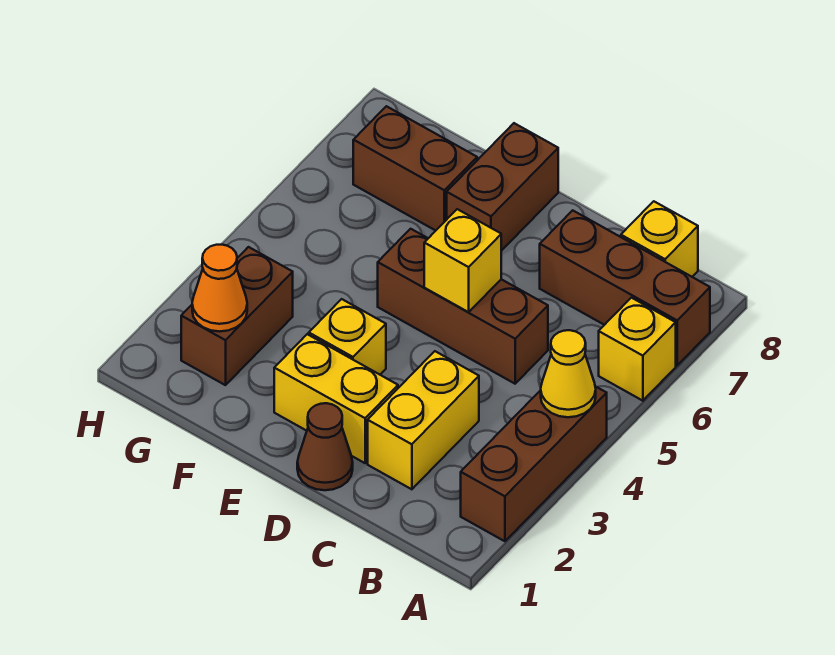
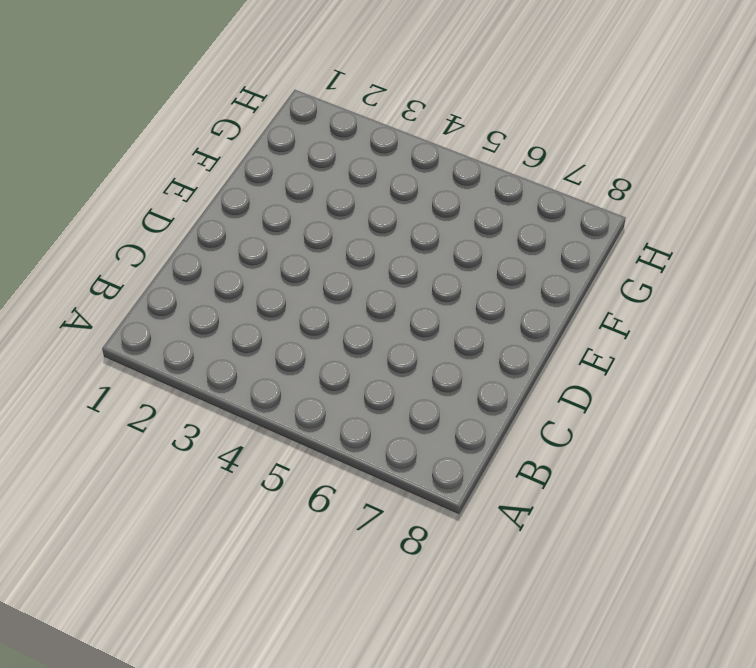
none -> brown 1x3 brick [461,386,607,541]
none -> yellow 1x1 brick [599,298,676,401]
none -> brown 1x3 brick [540,210,710,365]

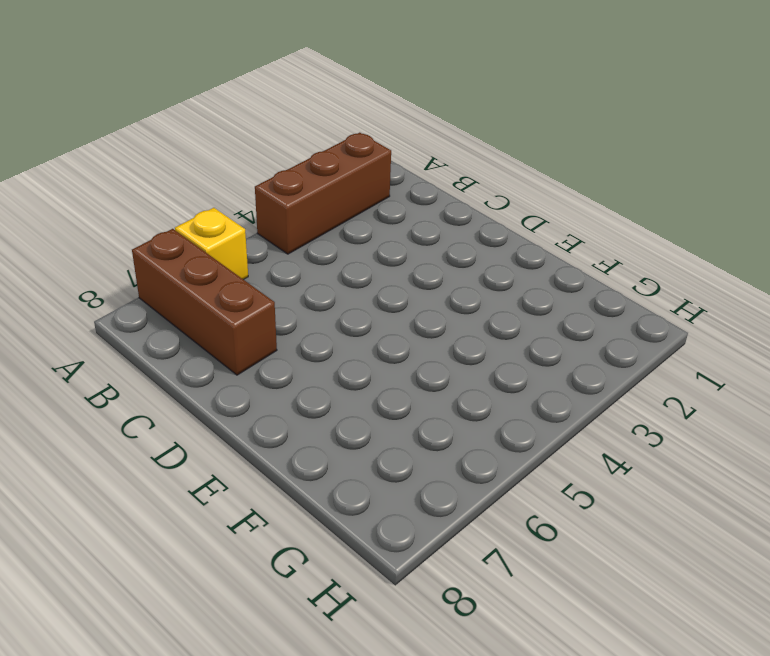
none -> yellow 1x1 brick [621,201,698,277]
none -> yellow 1x2 brick [368,351,479,489]
none -> brown 1x3 brick [378,229,548,384]

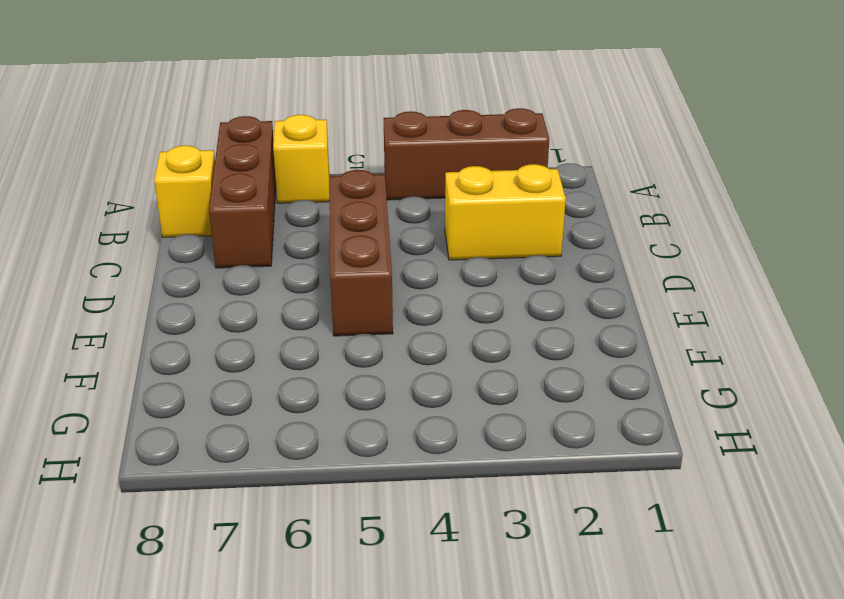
none -> brown 1x1 cone [297,403,353,490]
none -> yellow 1x2 brick [274,334,398,463]
none -> yellow 1x1 brick [309,299,386,375]

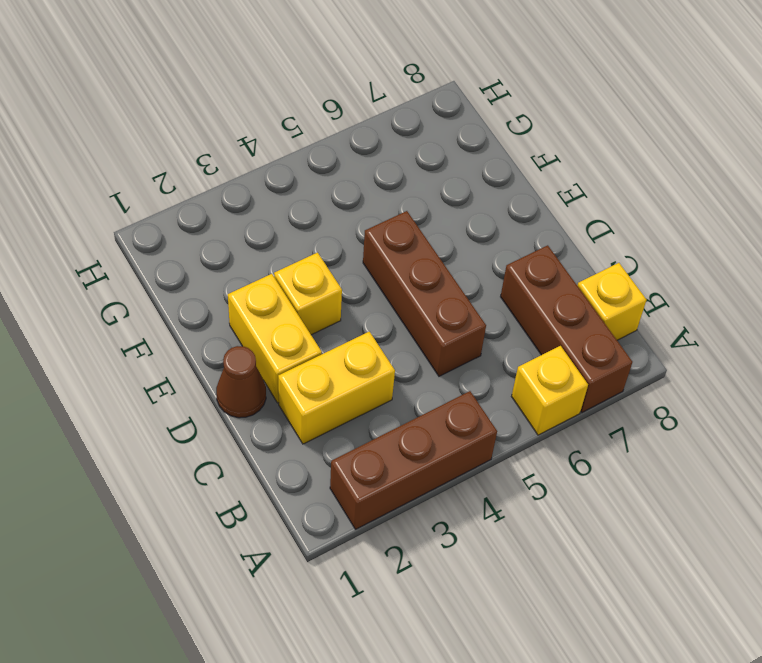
none -> brown 1x2 brick [447,123,558,251]
none -> brown 1x2 brick [353,106,477,231]
none -> brown 1x2 brick [181,247,293,385]

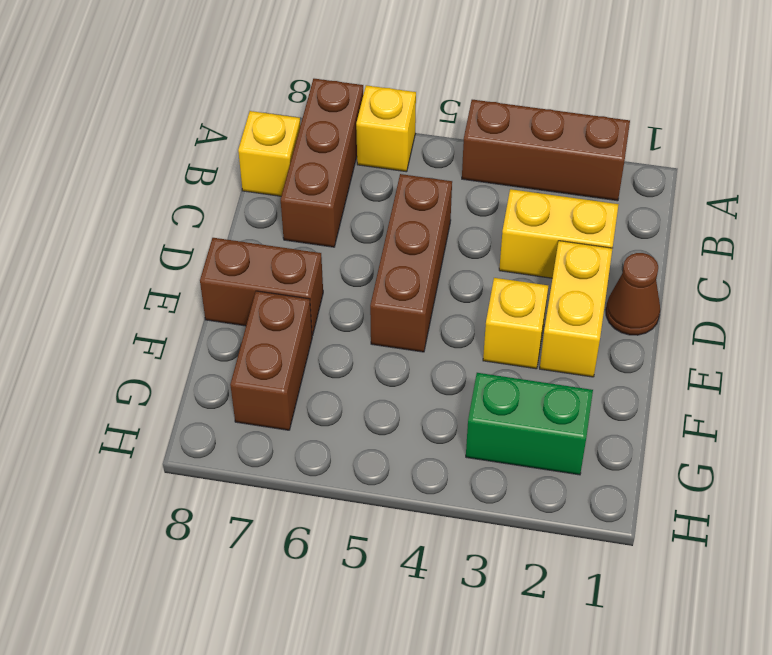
green 1x2 brick [466,373,593,475] -> brown 1x2 brick [181,247,293,385]
none -> yellow 1x1 cone [541,330,596,417]
none -> yellow 1x1 brick [424,209,501,312]
none -> orange 1x1 cone [192,245,247,332]

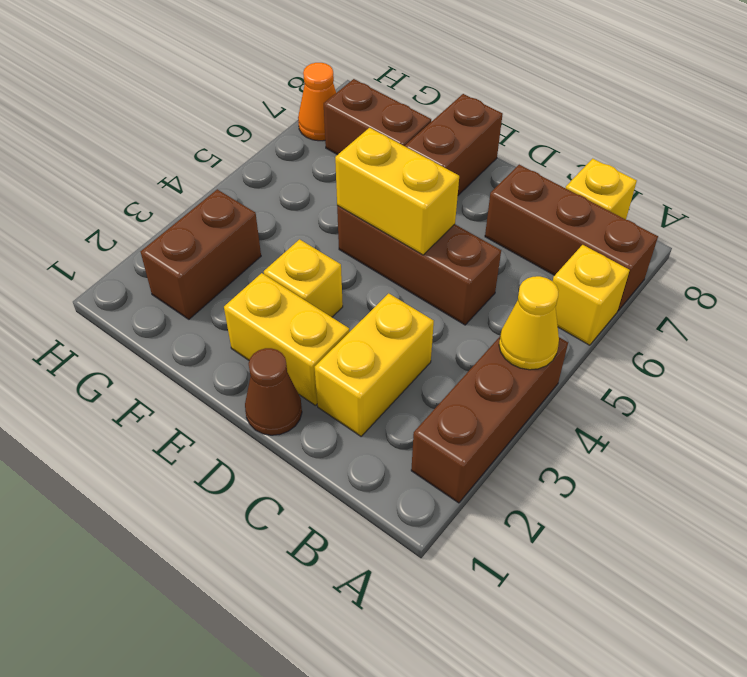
yellow 1x2 brick [335,128,459,255] -> yellow 1x1 brick [424,209,501,312]
orange 1x1 cone [298,63,336,141] -> orange 1x1 cone moved to [192,245,247,332]

